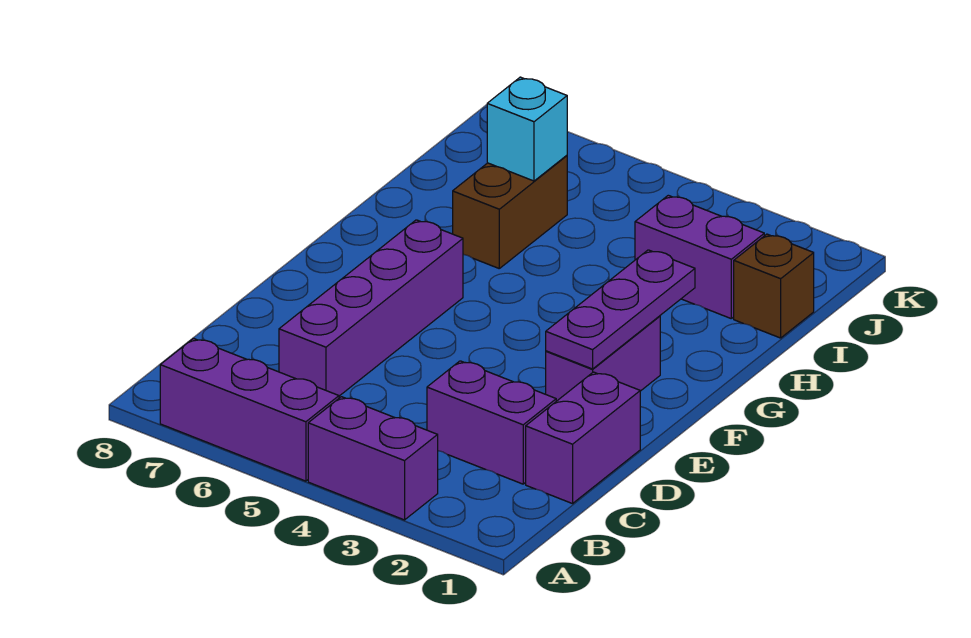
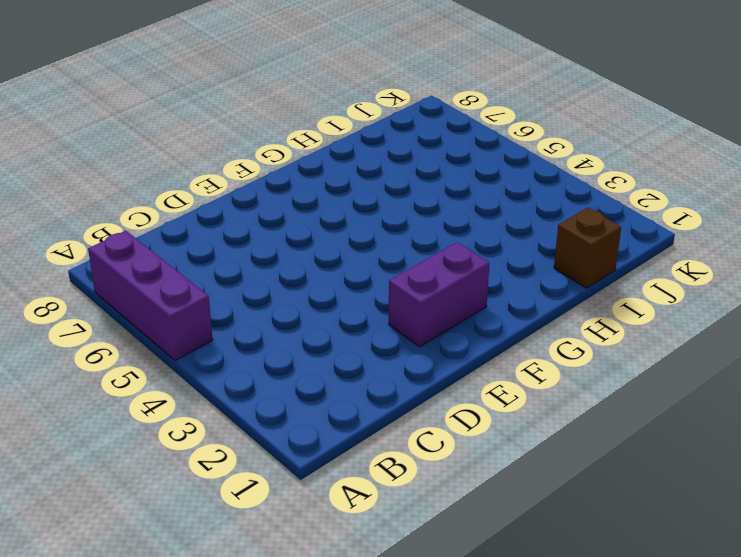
none -> purple 1x2 brick [308,397,438,520]
none -> purple 1x2 brick [526,372,640,504]

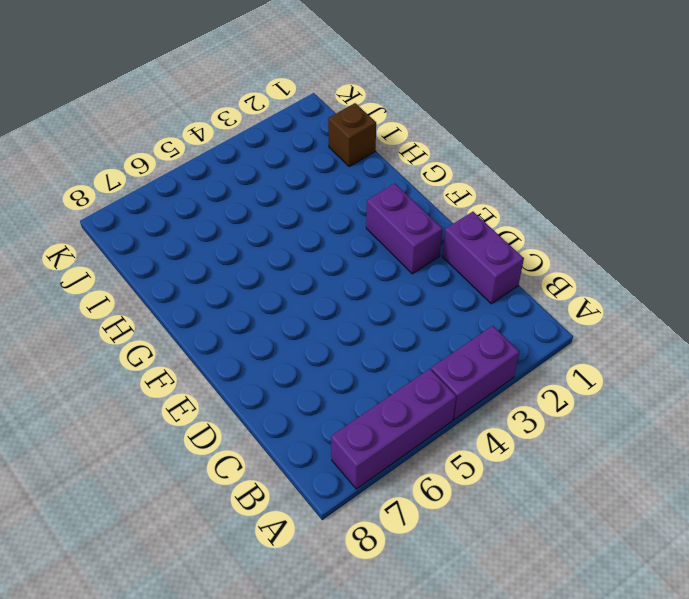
none -> purple 1x2 brick [427,361,556,484]
none -> purple 1x4 brick [279,220,463,396]

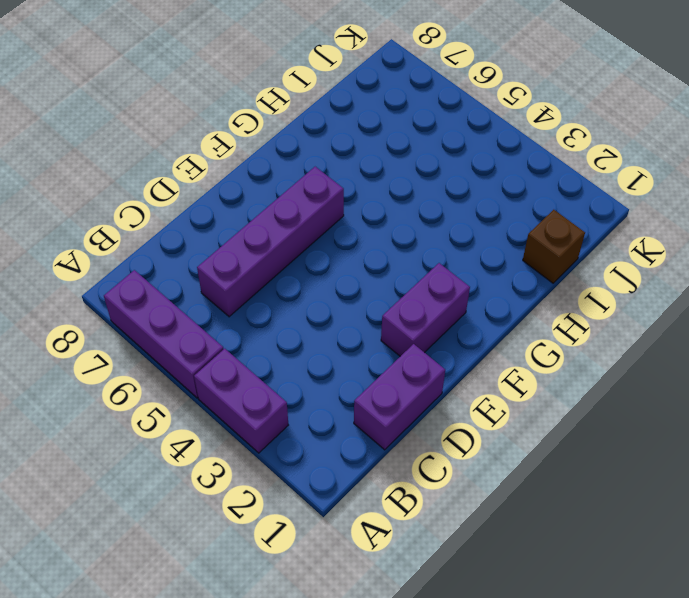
none -> purple 1x2 brick [427,361,556,484]
none -> brown 1x2 brick [453,155,567,268]

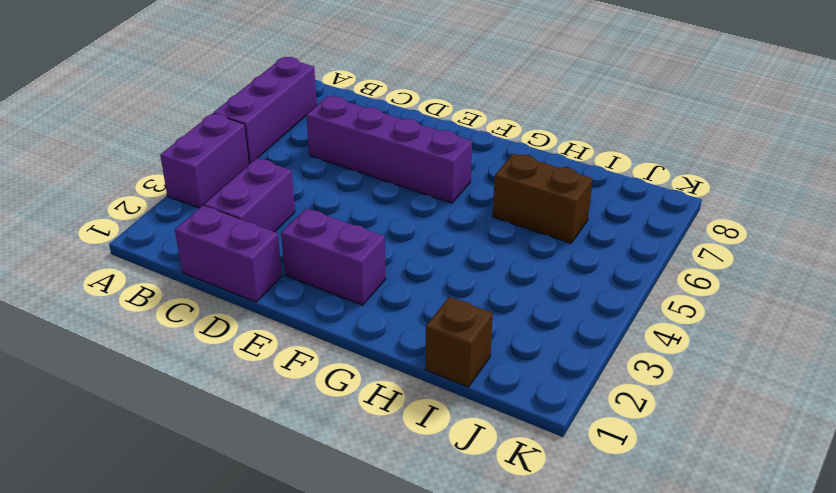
none -> purple 1x2 brick [635,195,764,318]
none -> purple 1x3 plate [546,250,695,369]

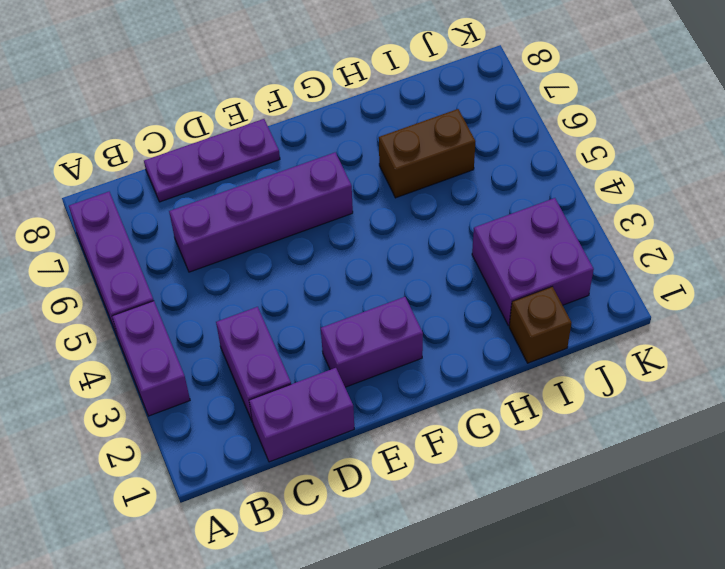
purple 1x3 plate [144,119,280,202] -> purple 1x3 plate moved to [546,250,695,369]
purple 2x2 brick [472,198,594,326] -> purple 1x2 brick [635,195,764,318]
none -> cyan 1x1 brick [487,77,567,181]

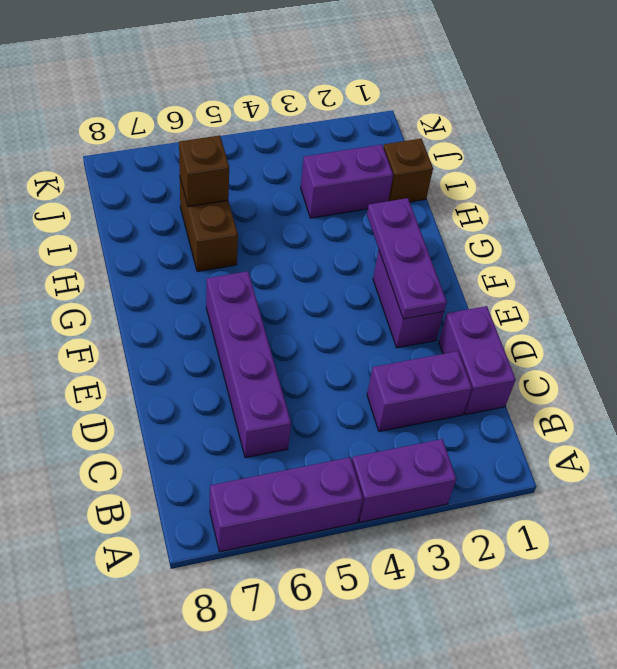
brown 1x1 brick [179,135,229,207] -> cyan 1x1 brick [487,77,567,181]

